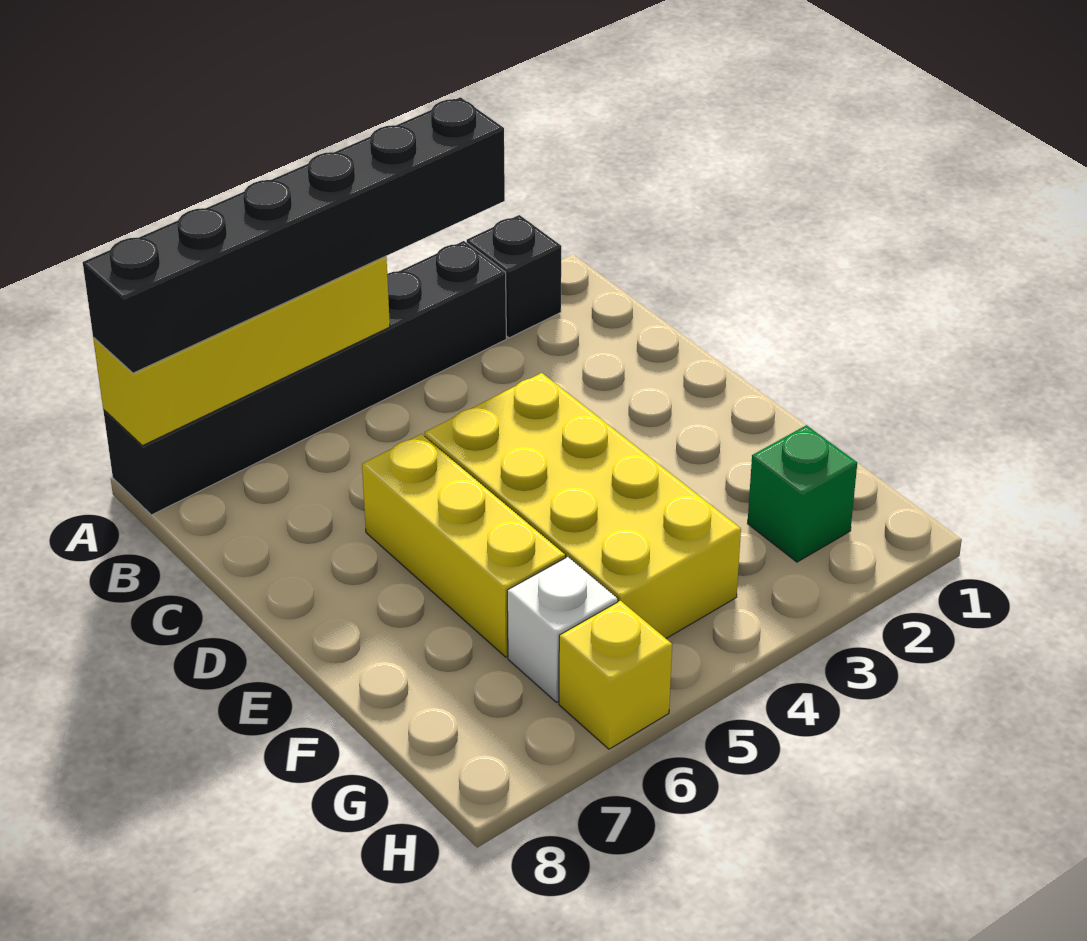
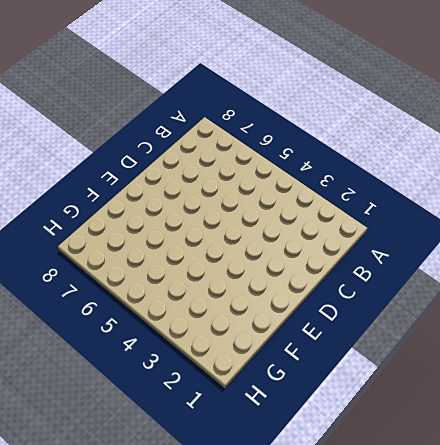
none -> black 1x1 brick [467,215,561,338]
none -> black 1x6 brick [103,241,506,515]

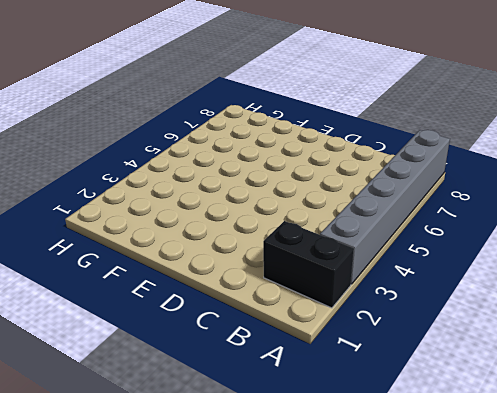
black 1x2 brick [263,221,354,308] -> black 1x1 brick [467,215,561,338]
grey 1x6 brick [320,130,450,284] -> black 1x6 brick [103,241,506,515]
none -> yellow 2x4 brick [424,373,741,638]
none -> yellow 1x3 brick [362,434,566,657]

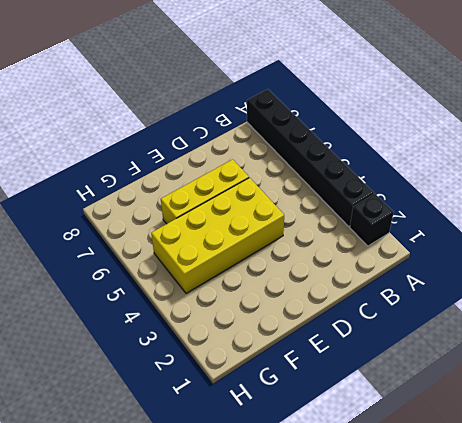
none -> green 1x1 brick [748,425,857,562]
none -> white 1x1 brick [507,557,618,702]

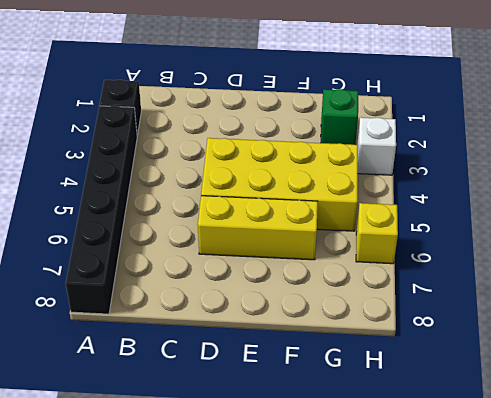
white 1x1 brick [357,117,396,175] -> white 1x1 brick moved to [507,557,618,702]
none -> yellow 1x4 brick [93,256,390,446]
none -> black 1x6 brick [83,97,505,373]

